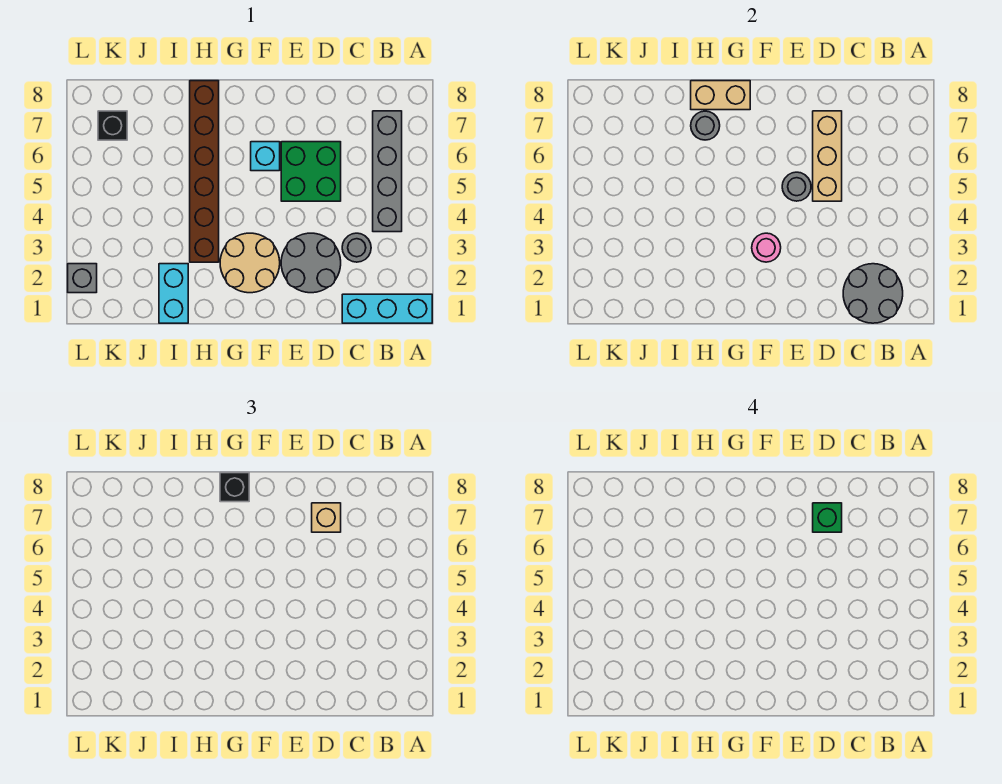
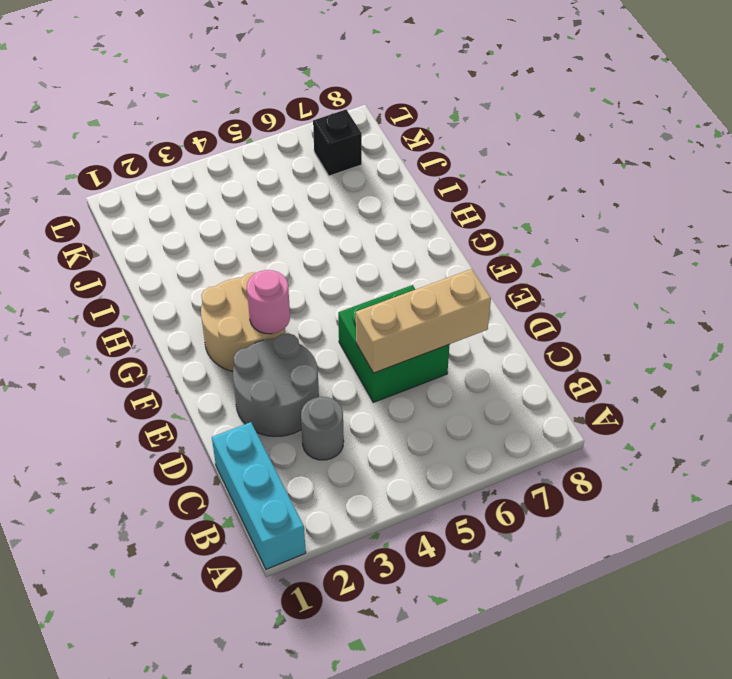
none -> grey 1x4 brick [373,111,402,232]
none -> cyan 1x1 brick [251,142,280,171]
none -> brown 1x6 brick [190,81,219,262]

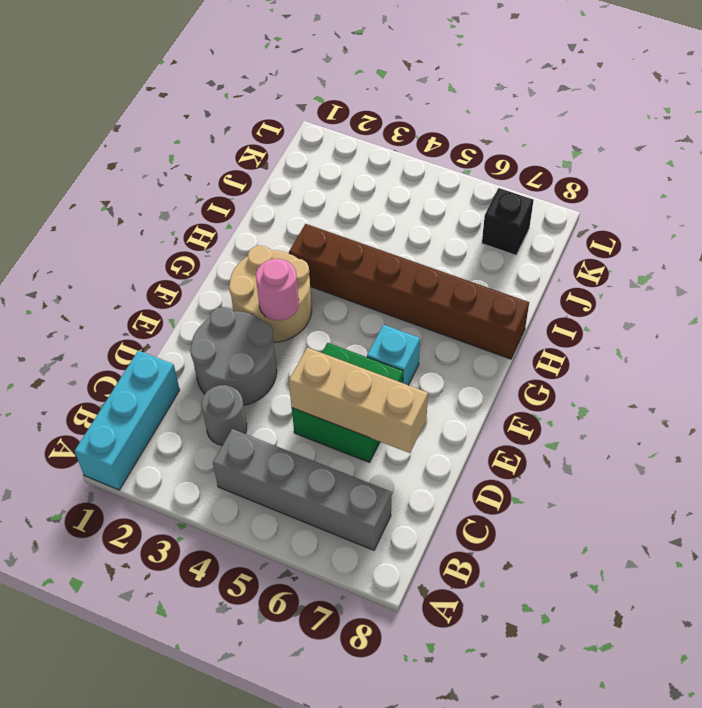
none -> cyan 1x2 brick [159,264,188,323]
none -> grey 1x1 brick [68,264,97,293]
none -> grey 2x2 round brick [843,264,903,323]

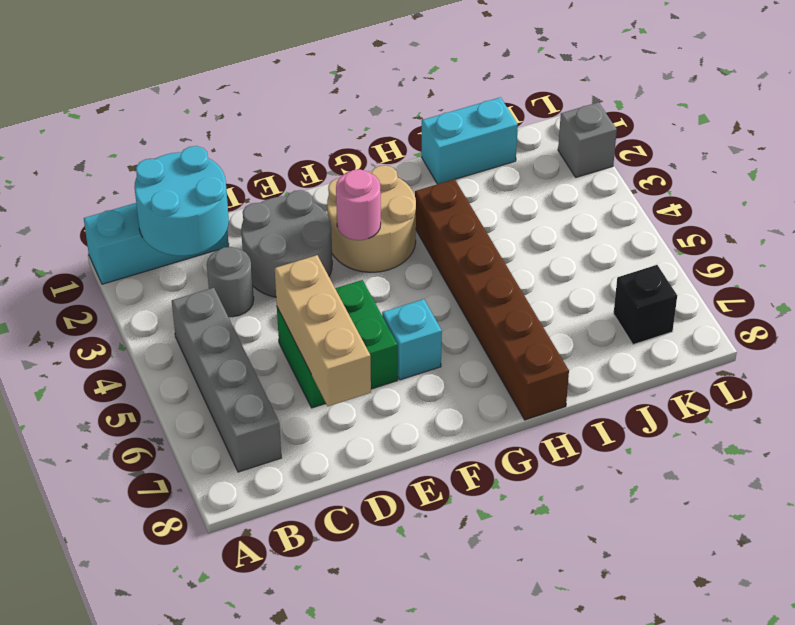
cyan 2x2 round brick [134,146,229,256] -> grey 2x2 round brick [843,264,903,323]
cyan 1x2 brick [421,97,518,184] -> cyan 1x2 brick turned to [159,264,188,323]
none -> grey 1x1 round brick [782,172,811,201]
none -> tan 1x2 brick [691,81,750,110]
none -> grey 1x1 round brick [691,111,720,140]

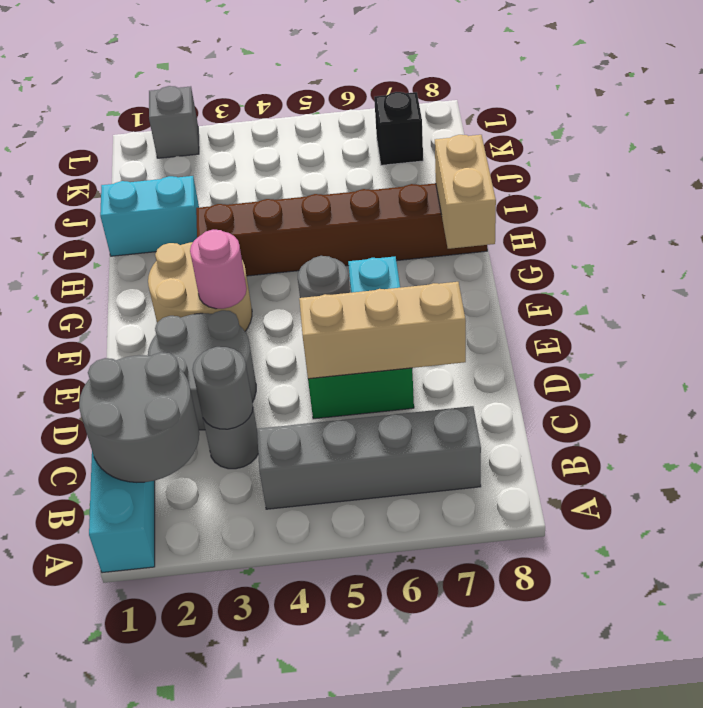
grey 1x1 round brick [192,347,253,429] -> grey 1x1 round brick moved to [691,111,720,140]
none -> tan 1x1 brick [312,503,341,532]
none -> black 1x1 brick [220,473,249,502]
none -> green 1x1 brick [813,503,842,532]

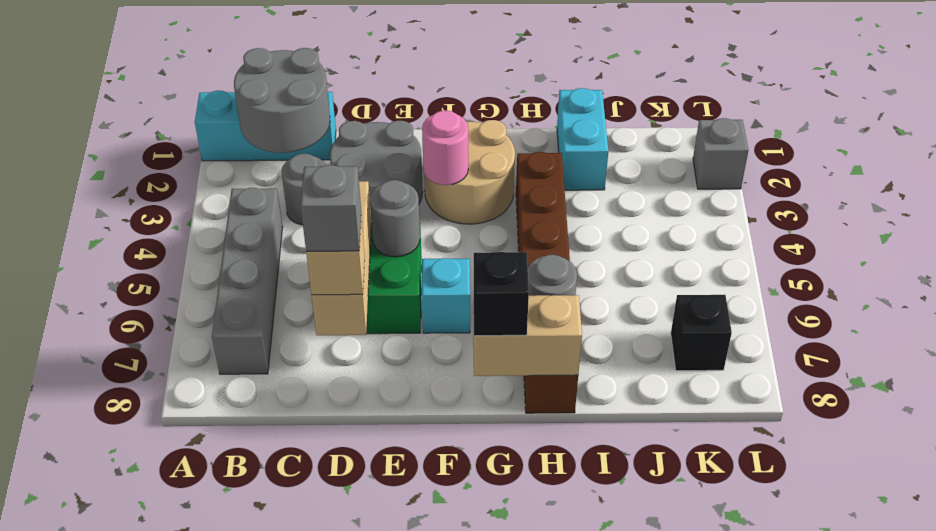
grey 1x1 brick [301,165,361,251] -> green 1x1 brick [813,503,842,532]

